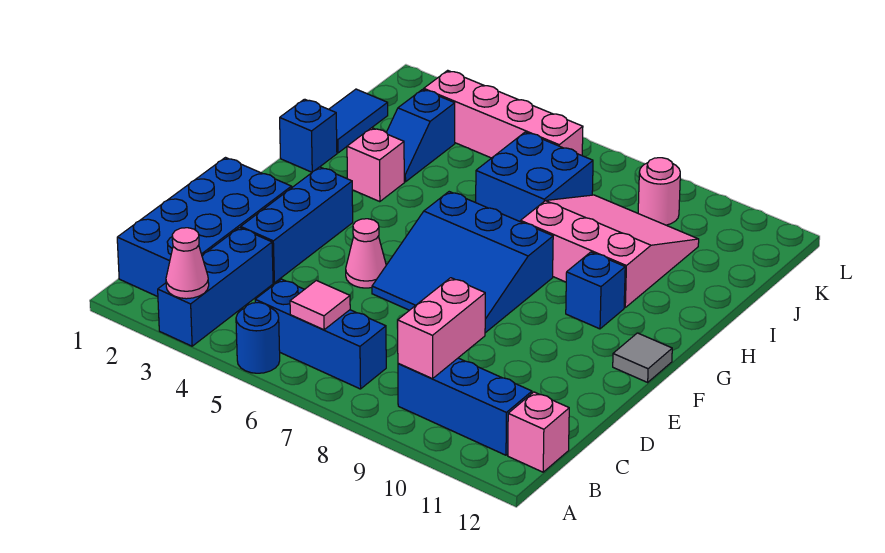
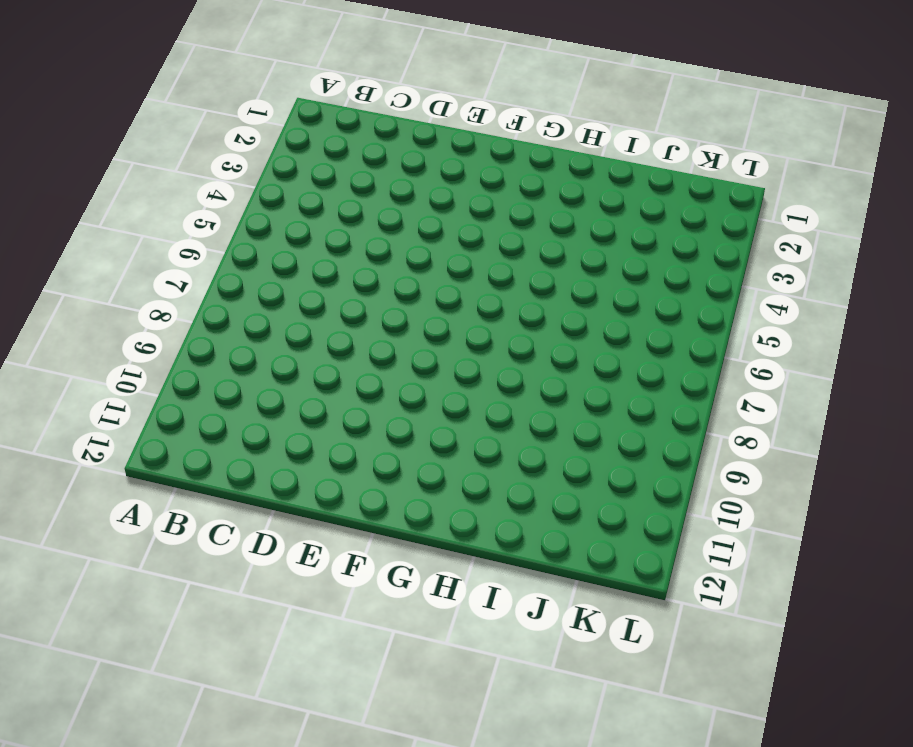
none -> blue 1x3 brick [158,228,273,346]
none -> blue 1x1 round brick [236,303,280,373]
none -> blue 2x4 brick [117,158,292,297]

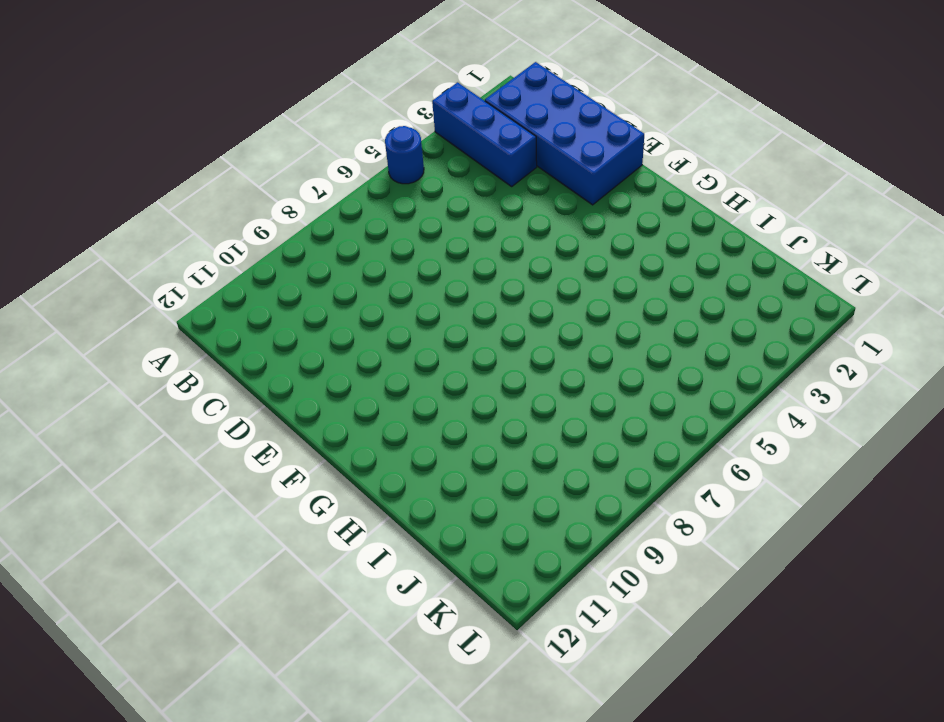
none -> blue 1x3 brick [255,279,386,389]
none -> blue 1x3 brick [398,358,532,455]
none -> pink 1x1 brick [508,392,569,472]

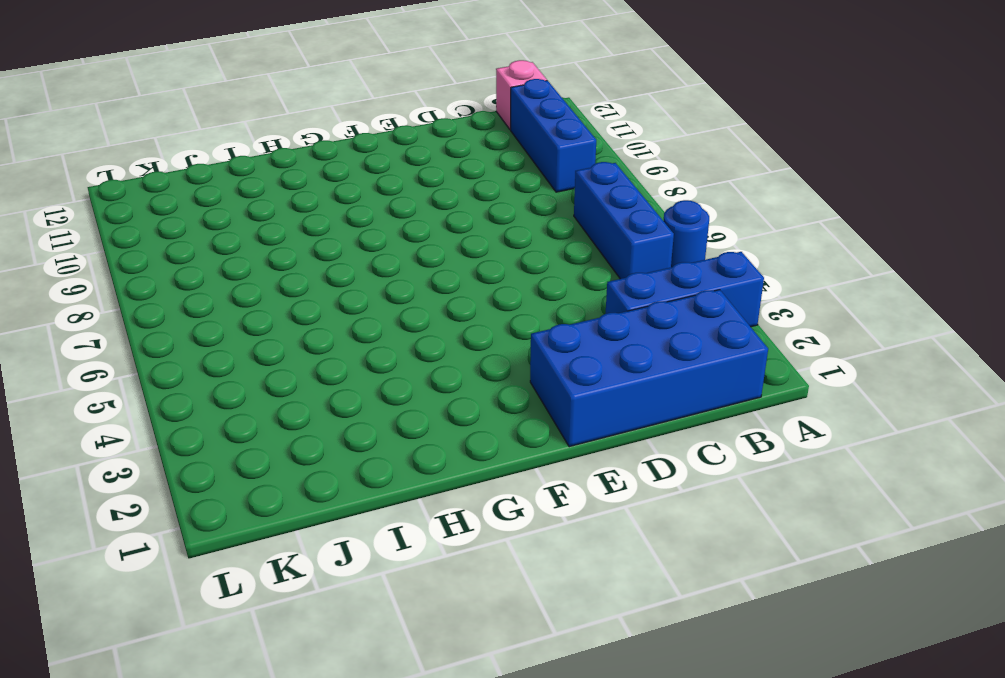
none -> blue 1x3 brick [241,167,353,283]
none -> pink 1x1 cone [346,219,386,288]
none -> blue 3x3 slope [372,192,553,333]

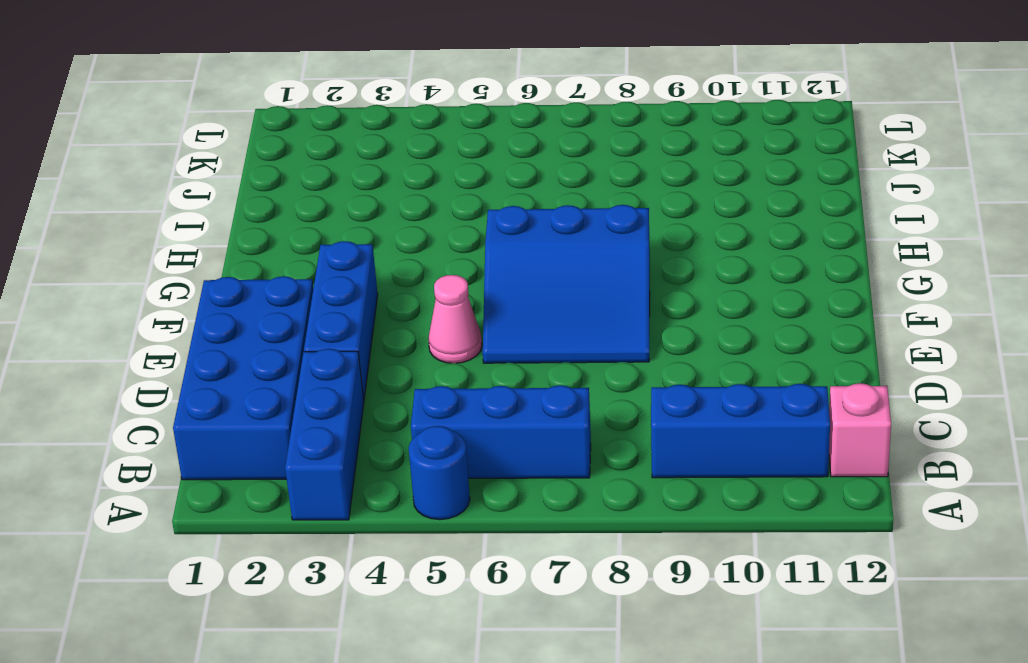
none -> grey 1x1 tile [613,333,672,382]
none -> blue 1x1 brick [566,252,625,329]
none -> blue 1x1 brick [280,99,337,172]

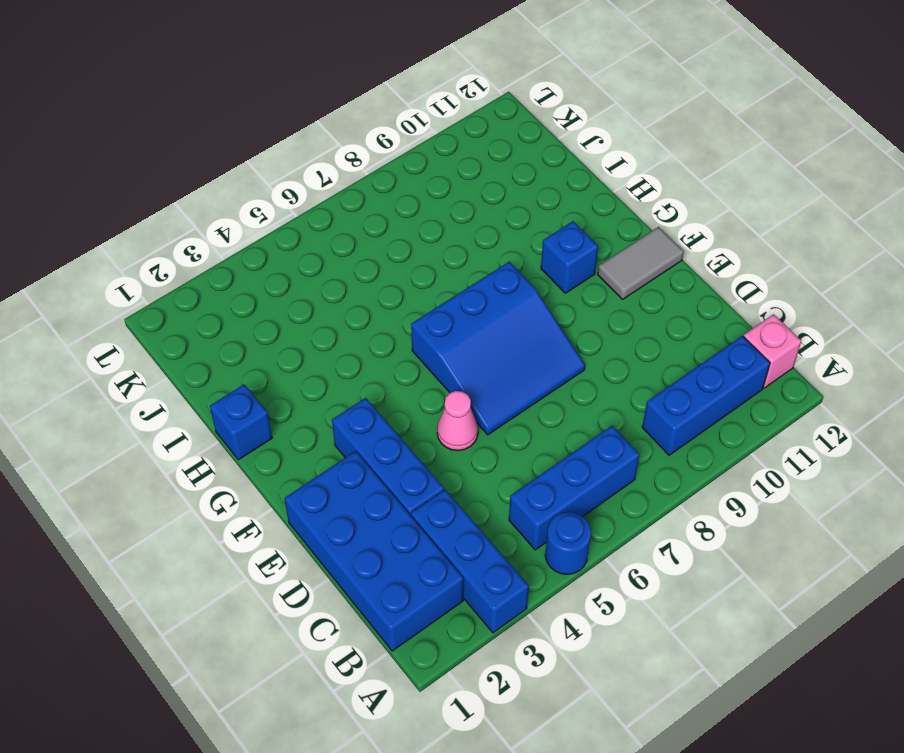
grey 1x2 tile [598,227,684,299] -> grey 1x1 tile [613,333,672,382]
none -> pink 1x1 brick [347,128,404,202]
none -> pink 3x3 slope [521,195,699,307]
none -> blue 1x2 tile [329,89,388,153]

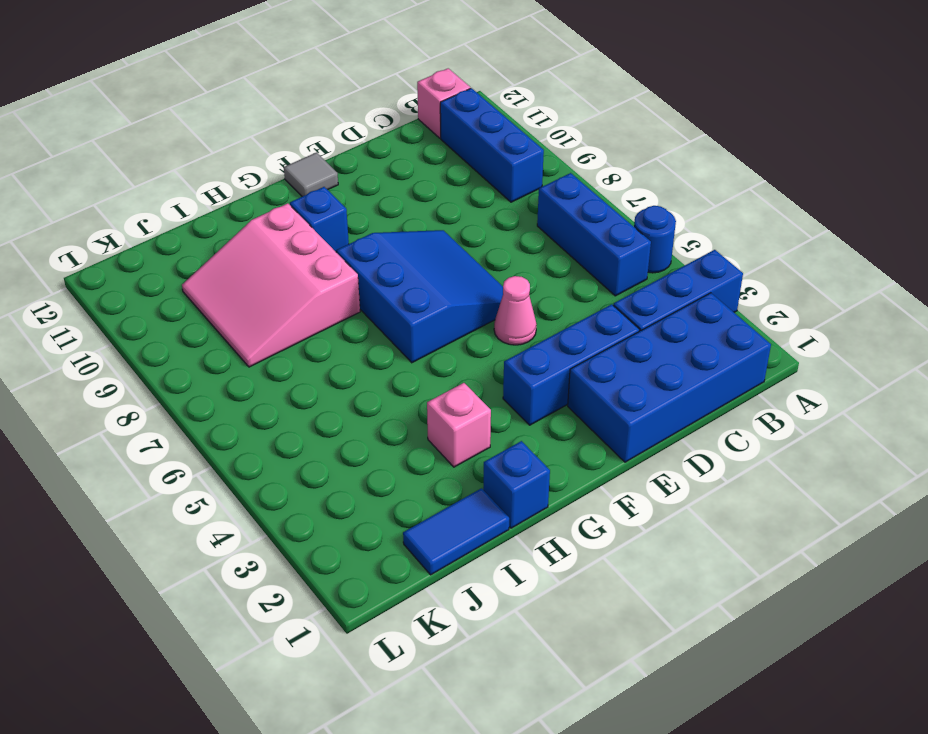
none -> blue 1x2 slope [386,89,455,182]
none -> blue 2x2 brick [476,132,593,222]
none -> pink 1x4 brick [424,70,583,158]

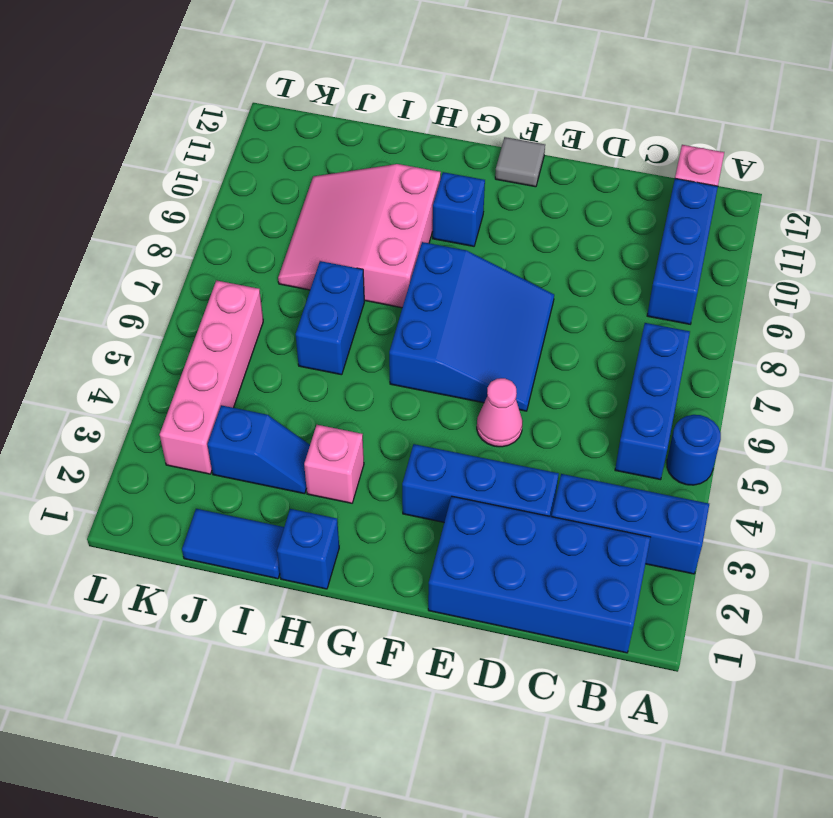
blue 1x2 brick [296,261,364,375] -> blue 2x2 brick [476,132,593,222]
none -> pink 1x1 round brick [638,158,680,225]
none -> pink 1x1 cone [166,228,209,299]
none -> pink 1x1 tile [290,281,350,330]

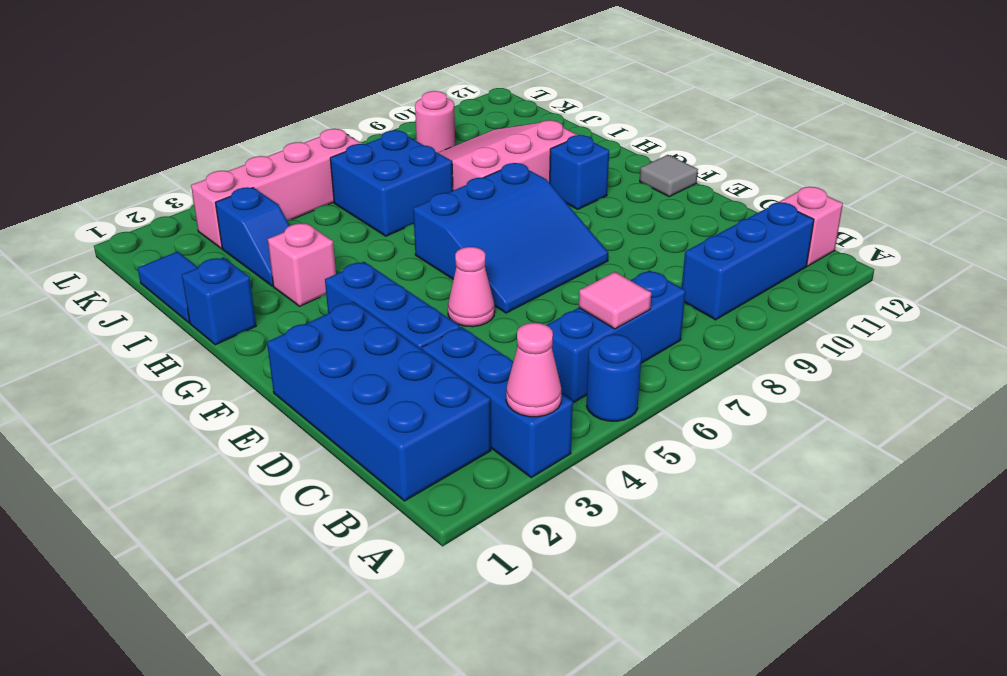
none -> pink 1x2 brick [398,278,485,379]

